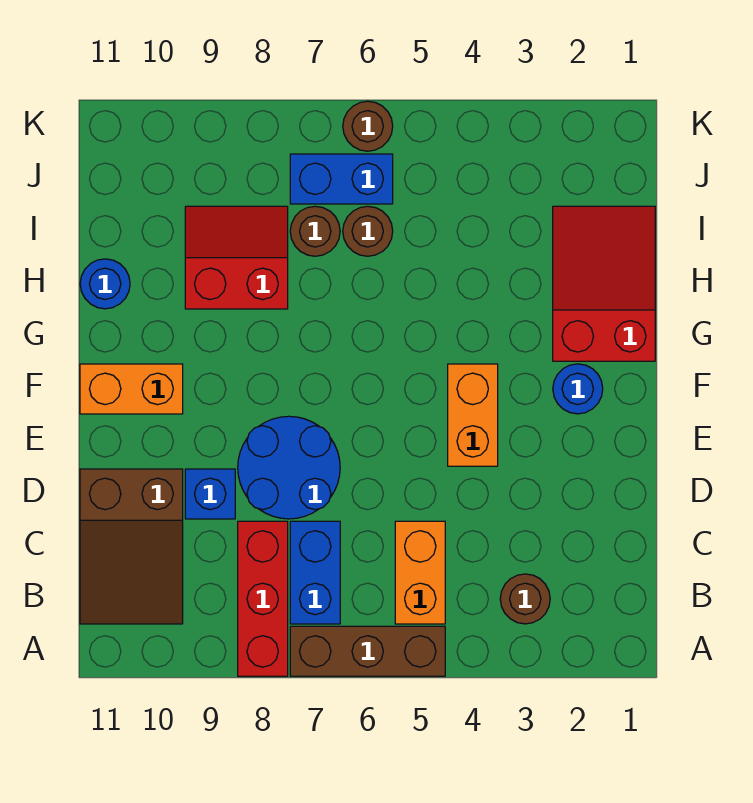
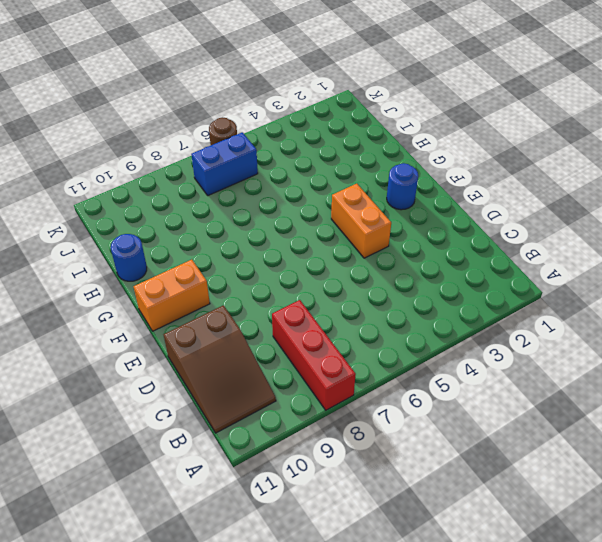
none -> brown 1x3 brick [290,626,445,676]
none -> brown 1x1 round brick [500,574,550,624]
none -> orange 1x2 brick [395,521,445,624]

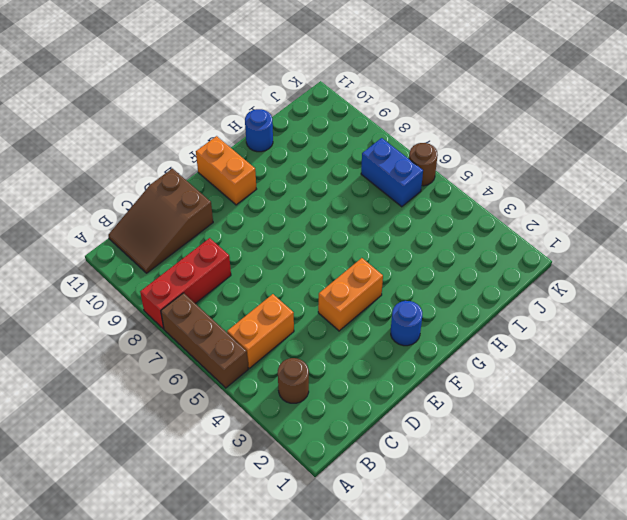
none -> blue 1x2 brick [290,521,340,624]
none -> blue 2x2 round brick [238,416,340,519]
none -> blue 1x1 brick [185,469,235,519]

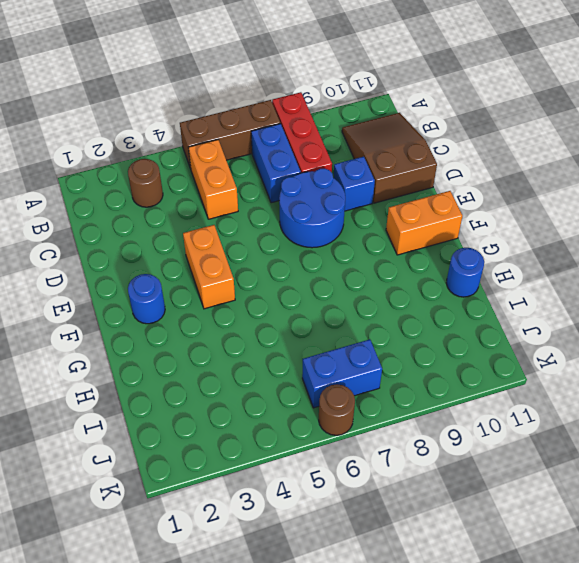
none -> red 2x3 slope [553,206,655,361]
none -> red 2x2 slope [185,206,288,309]
none -> brown 1x1 round brick [343,206,393,256]

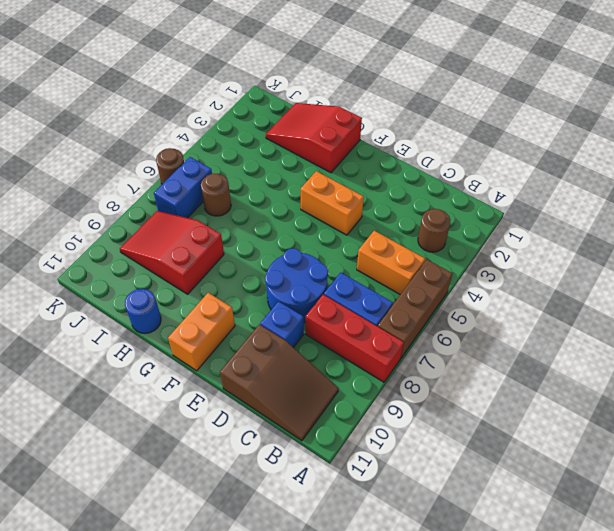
red 2x3 slope [120,211,224,294] -> red 2x2 slope [185,206,288,309]
none -> blue 1x1 round brick [553,364,603,414]
none -> brown 1x1 round brick [290,206,340,256]

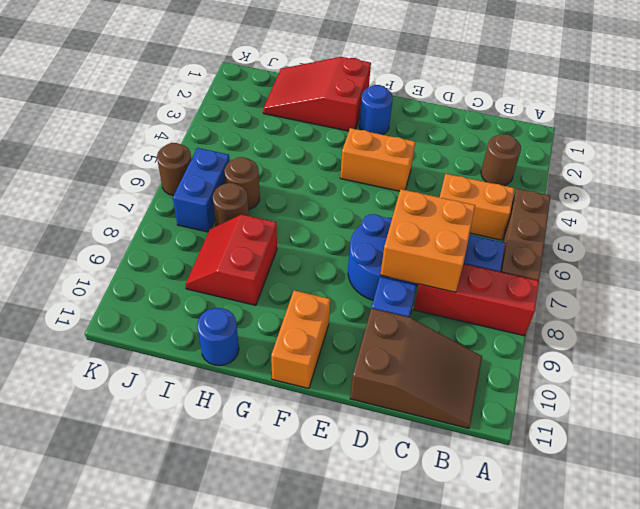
orange 2x2 brick [380,189,475,292] -> none

